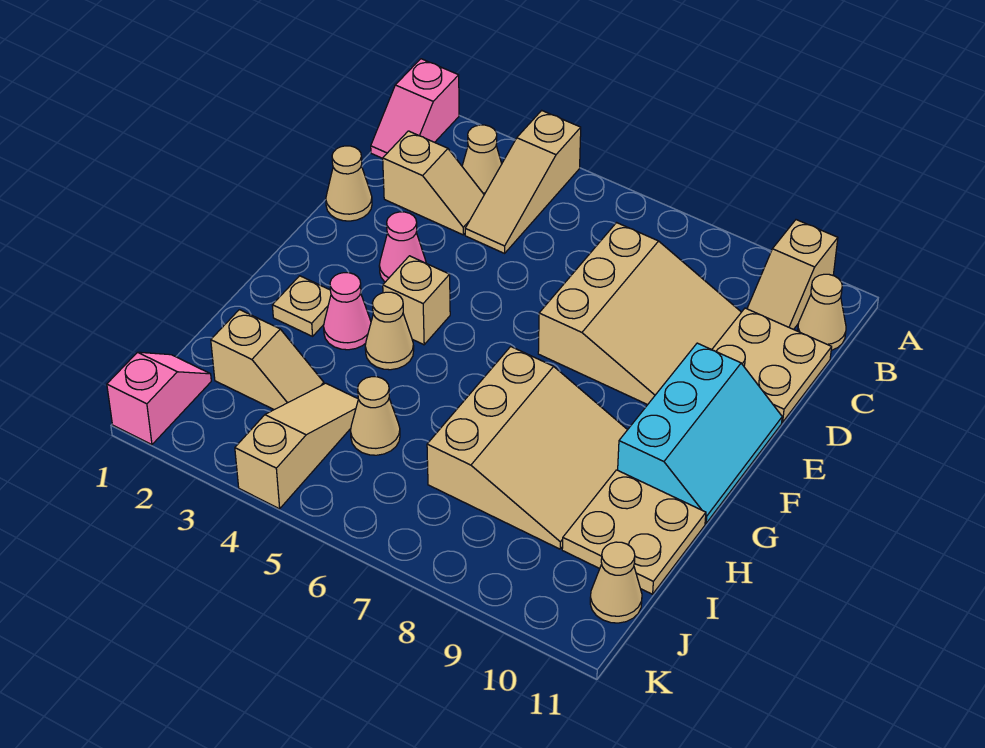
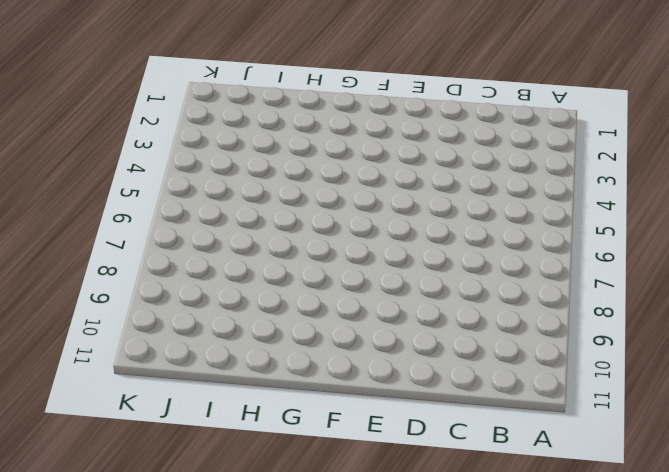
none -> pink 1x2 slope [371,59,459,158]
none -> tan 1x3 slope [465,110,581,253]
none -> tan 1x2 slope [747,220,838,330]

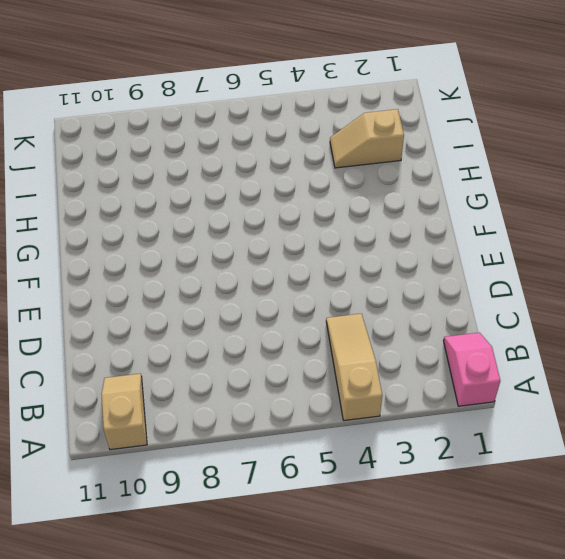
none -> tan 1x1 cone [462,125,502,194]
none -> tan 1x1 cone [798,274,846,350]
none -> tan 1x2 slope [383,131,484,235]

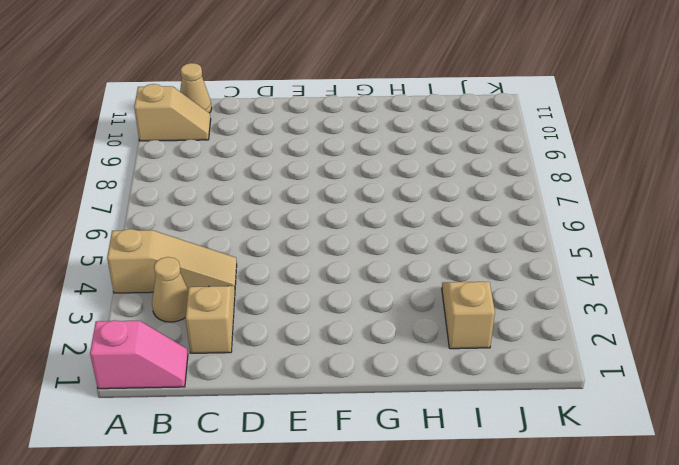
none -> tan 3x3 slope [538,223,741,405]
none -> tan 2x2 plate [712,308,832,422]
none -> tan 1x1 cone [326,146,372,221]

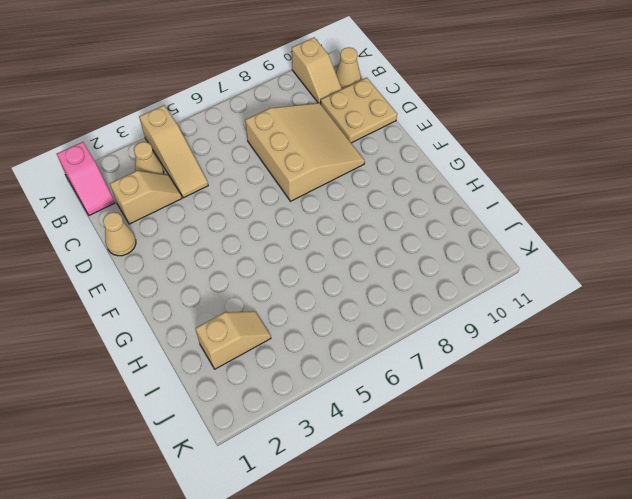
none -> pink 1x1 cone [379,212,426,282]
none -> cyan 2x3 slope [618,343,782,523]
none -> tan 1x1 brick [383,256,450,345]

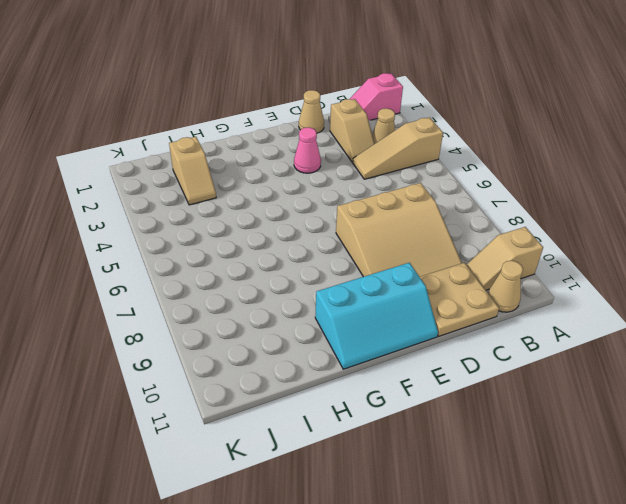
none -> tan 1x1 brick [383,256,450,345]
none -> tan 1x1 plate [272,276,331,336]
none -> pink 1x1 cone [324,273,371,350]

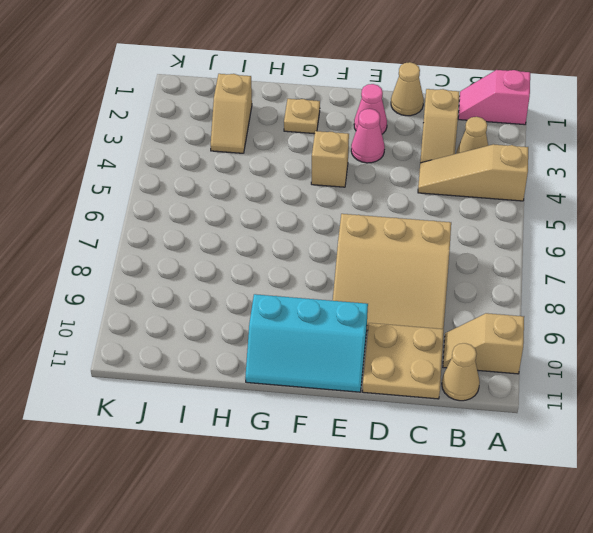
pink 1x1 cone [354,84,387,134] -> pink 1x1 cone moved to [324,273,371,350]
none -> tan 1x1 cone [365,292,414,370]
none -> tan 3x3 slope [427,347,627,549]
none -> tan 2x2 plate [562,470,706,594]

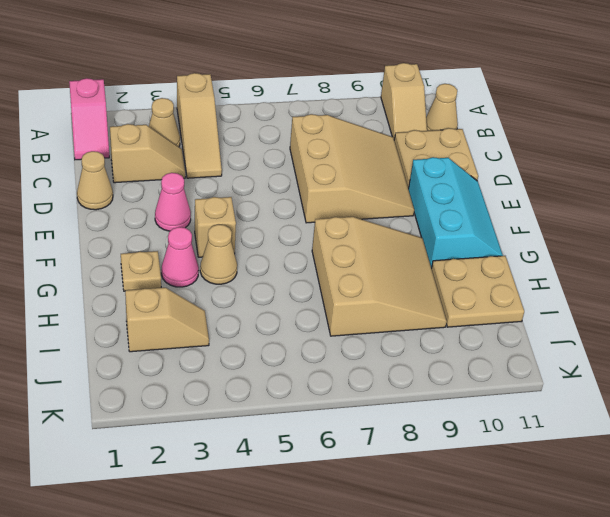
none -> tan 1x3 slope [235,383,358,509]
none -> tan 1x1 cone [351,377,400,455]
none -> pink 1x2 slope [107,352,211,445]

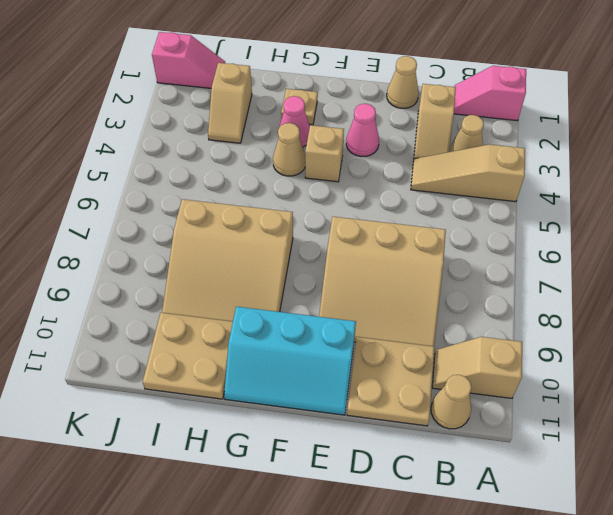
none -> tan 1x3 slope [235,383,358,509]
none -> tan 1x1 cone [351,377,400,455]
none -> tan 1x1 cone [590,542,642,623]

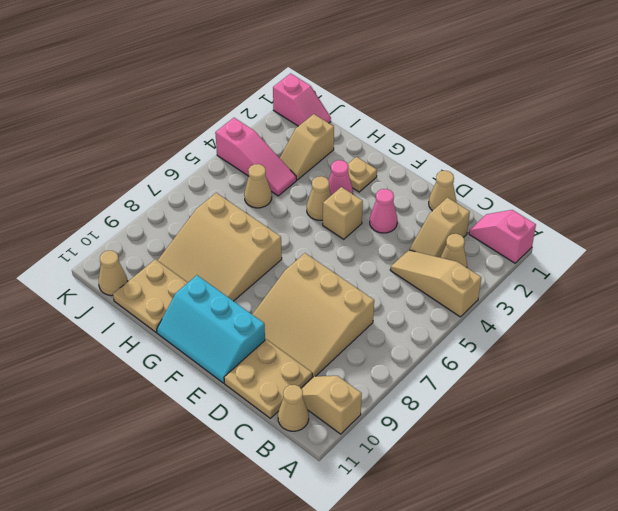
pink 1x3 slope [215,118,297,196] -> tan 1x3 slope [235,383,358,509]

